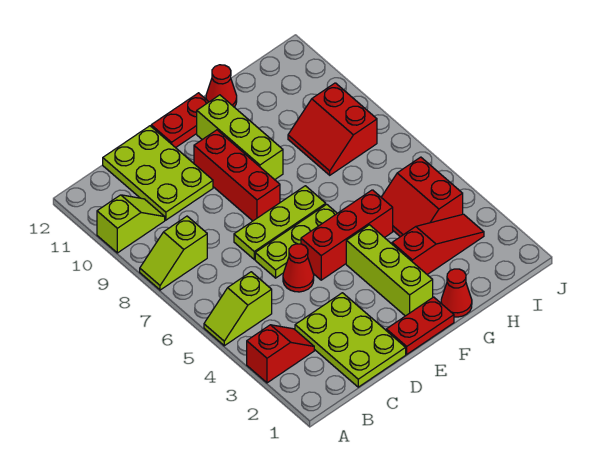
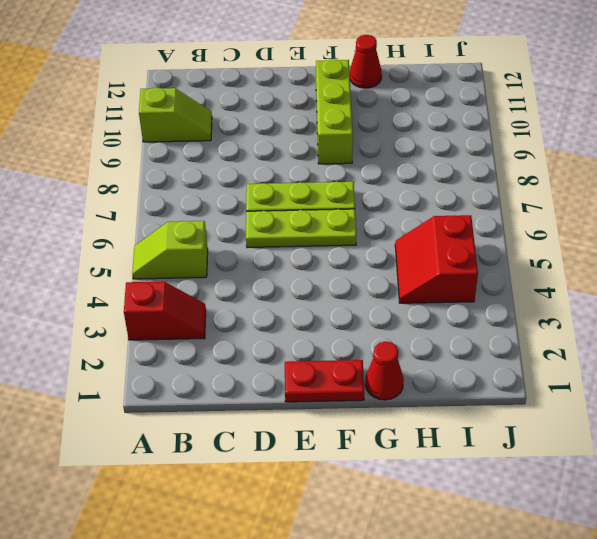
none -> lime 1x2 slope [140,216,207,290]
none -> lime 2x3 plate [295,293,406,387]
none -> lime 2x3 plate [103,126,213,220]

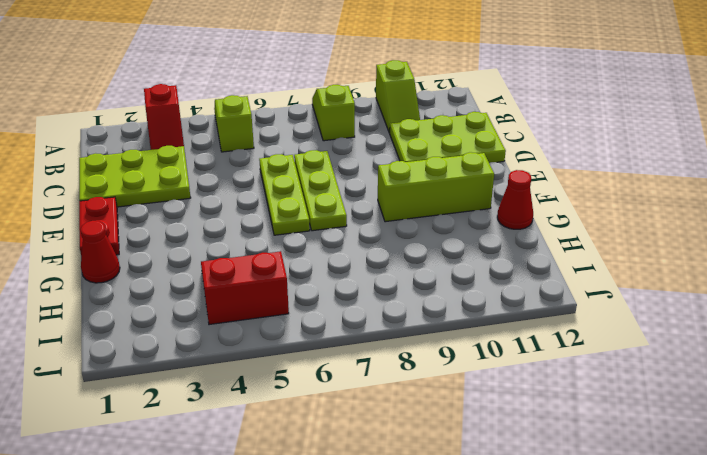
none -> red 1x1 cone [283,244,314,292]
none -> red 1x3 brick [301,190,393,280]
none -> red 1x3 brick [194,130,280,221]

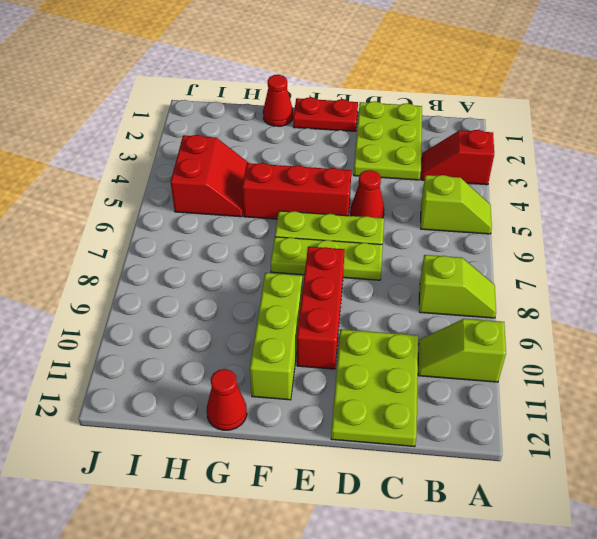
none -> red 1x2 plate [151,93,208,148]
none -> lime 1x3 brick [346,225,433,316]
none -> red 1x3 slope [392,214,484,275]

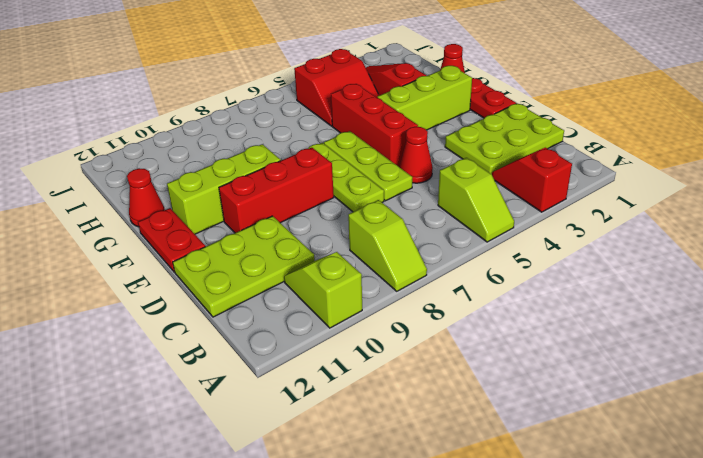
none -> red 2x2 slope [288,83,377,175]

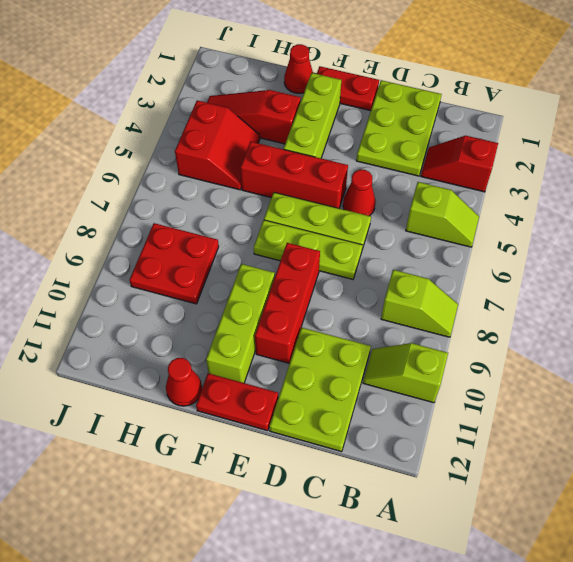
red 2x2 plate [129,223,219,304] -> red 2x2 slope [288,83,377,175]

